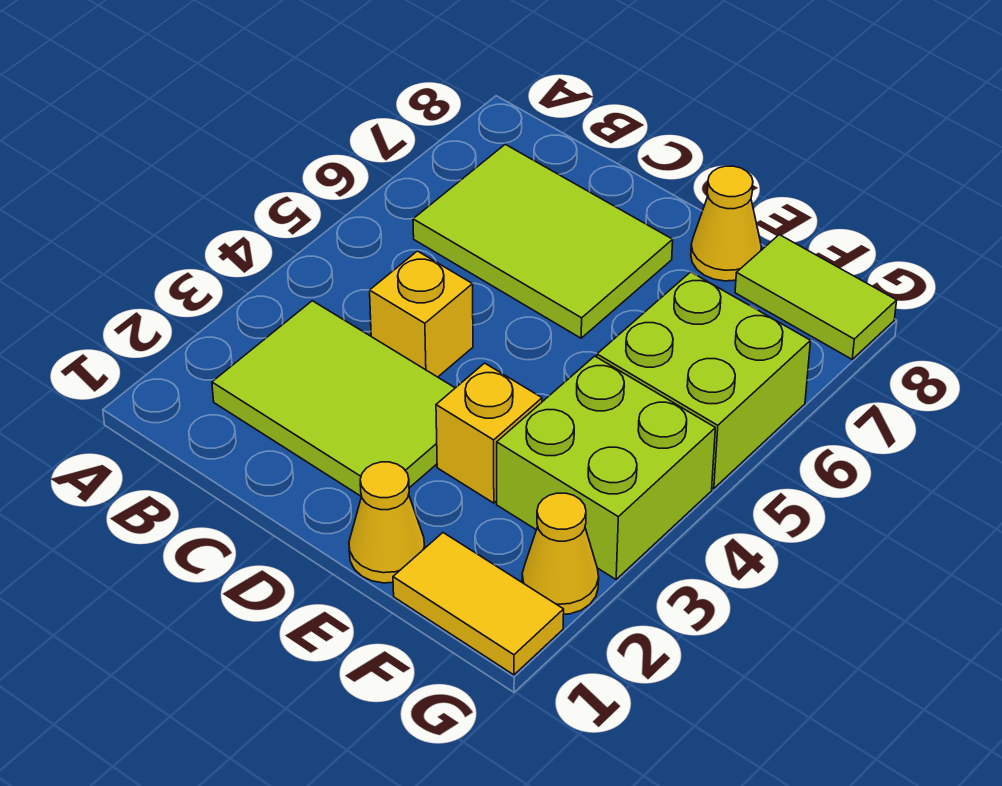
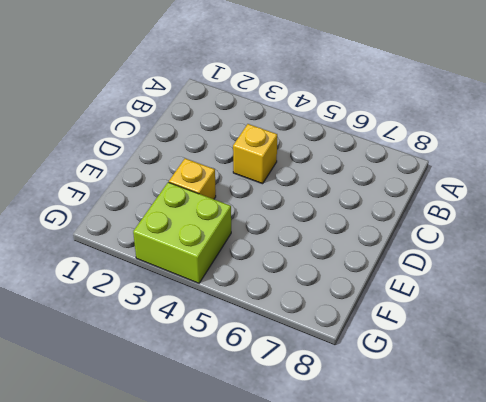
none -> lime 2x3 tile [212,301,455,496]
none -> lime 2x3 tile [413,144,673,338]

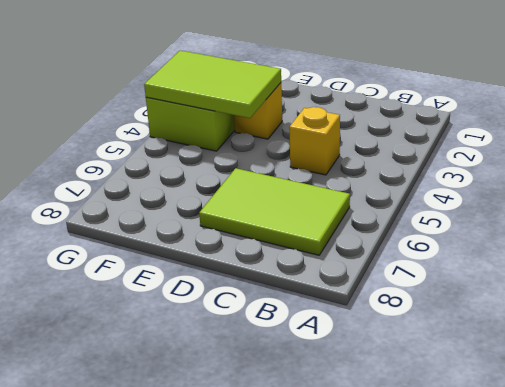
lime 2x3 tile [144,51,281,118] -> lime 2x3 tile moved to [212,301,455,496]
none -> yellow 1x1 cone [349,462,425,583]
none -> yellow 1x1 cone [691,166,762,281]

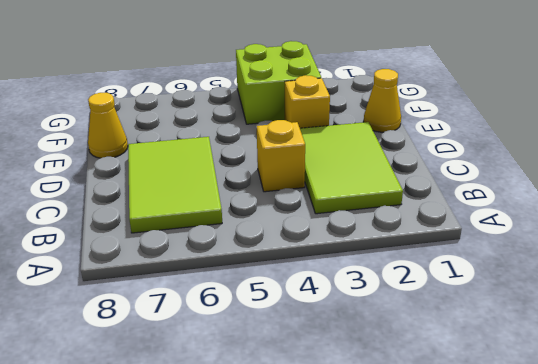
none -> yellow 1x2 tile [393,533,564,675]
none -> lime 2x2 brick [597,272,811,489]

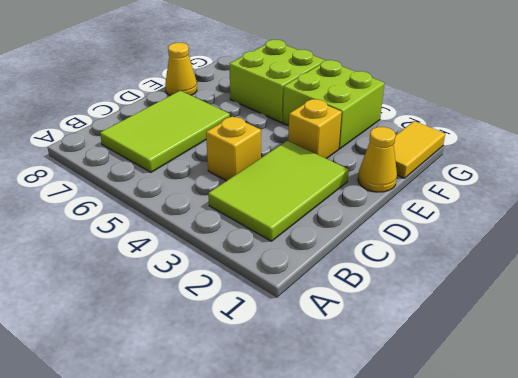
none -> lime 1x2 tile [735,235,897,359]
none -> yellow 1x1 cone [522,493,599,614]

